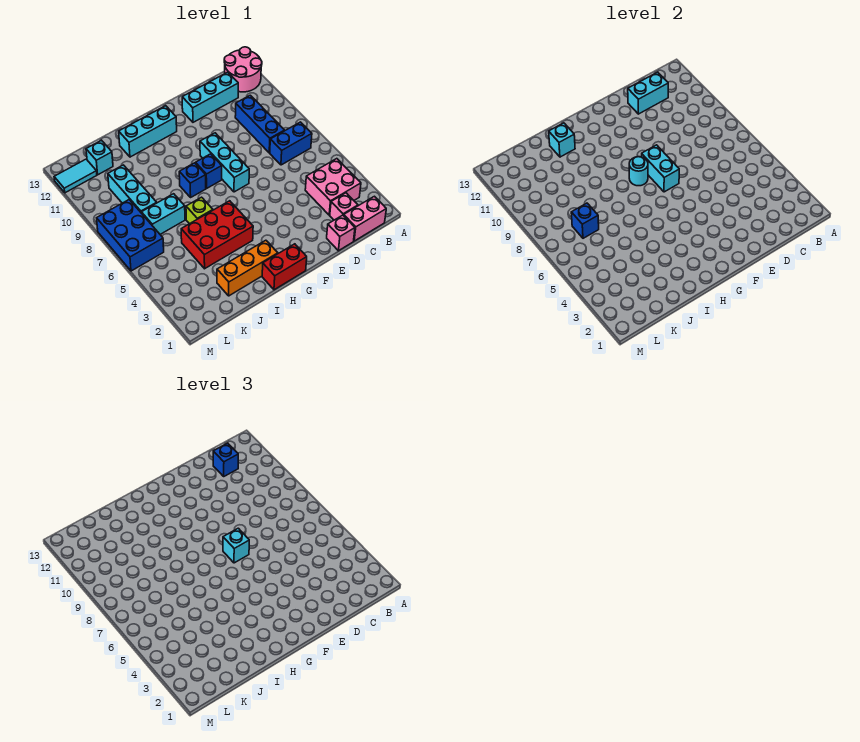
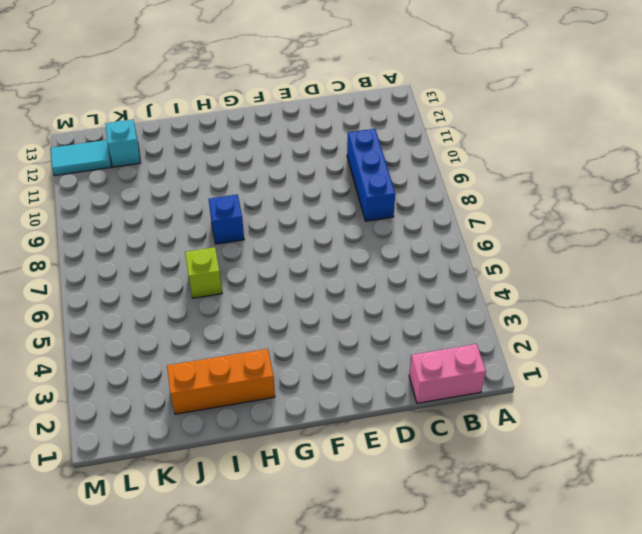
none -> pink 2x2 round brick [224,47,262,92]
none -> pink 2x2 brick [305,159,361,215]
none -> blue 1x2 brick [270,122,312,165]

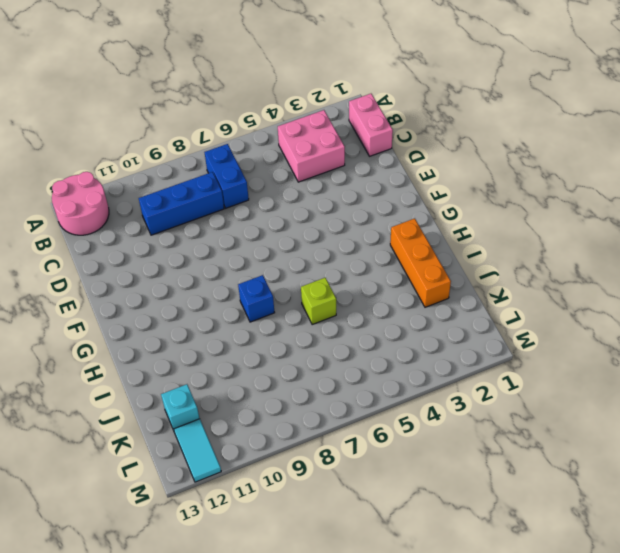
none -> pink 1x1 brick [330,193,358,220]
none -> cyan 1x3 brick [182,72,238,122]
none -> pink 1x1 brick [327,215,355,251]

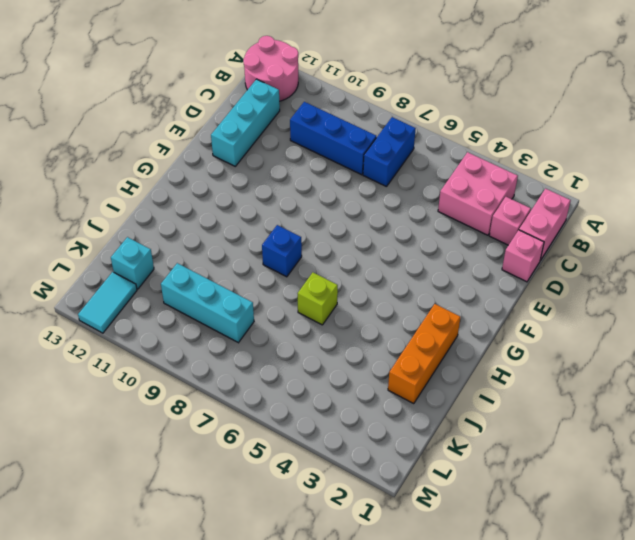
none -> cyan 1x3 brick [200,133,249,192]
none -> red 1x2 brick [262,244,307,290]
none -> blue 1x1 brick [196,154,222,188]

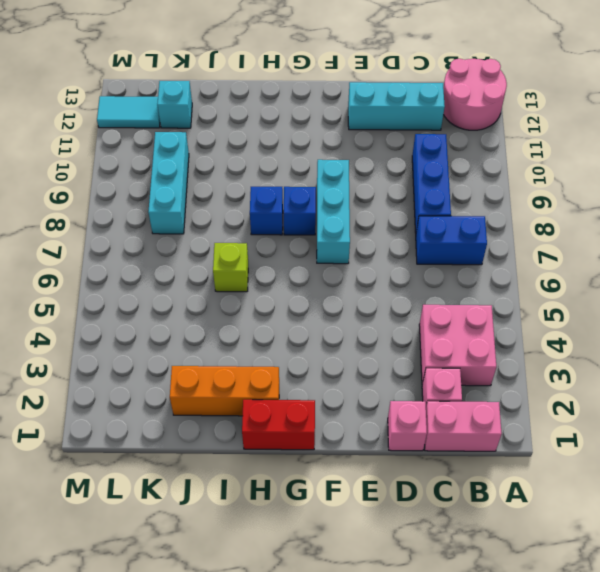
none -> cyan 1x3 brick [119,106,177,157]
none -> red 2x3 brick [181,201,253,269]
none -> cyan 1x2 brick [141,194,185,234]

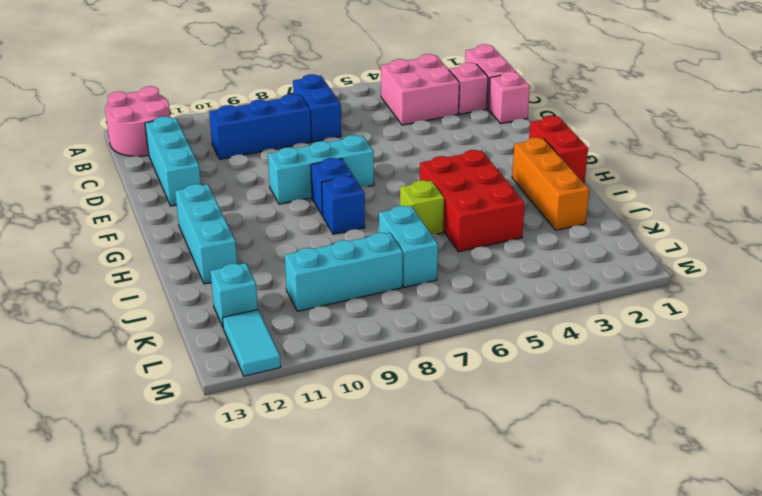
none -> blue 2x3 brick [97,200,164,271]
none -> cyan 1x2 brick [628,72,668,114]
none -> cyan 1x2 brick [642,145,679,192]

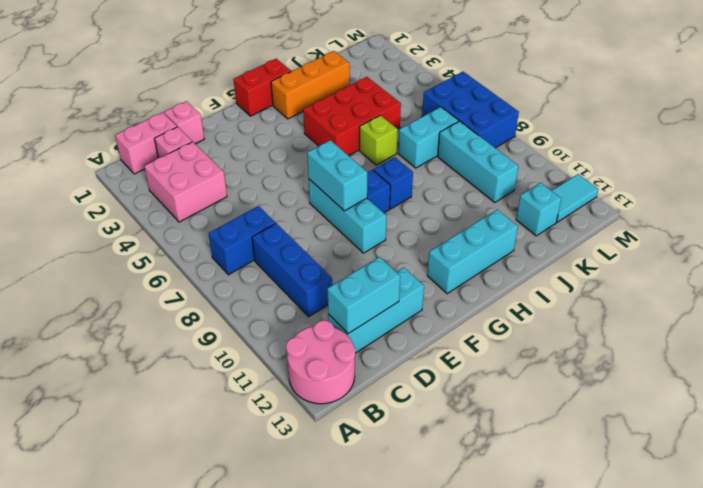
none -> cyan 1x1 round brick [629,157,648,186]
none -> cyan 1x1 brick [549,123,575,157]
none -> blue 1x1 brick [571,203,599,238]

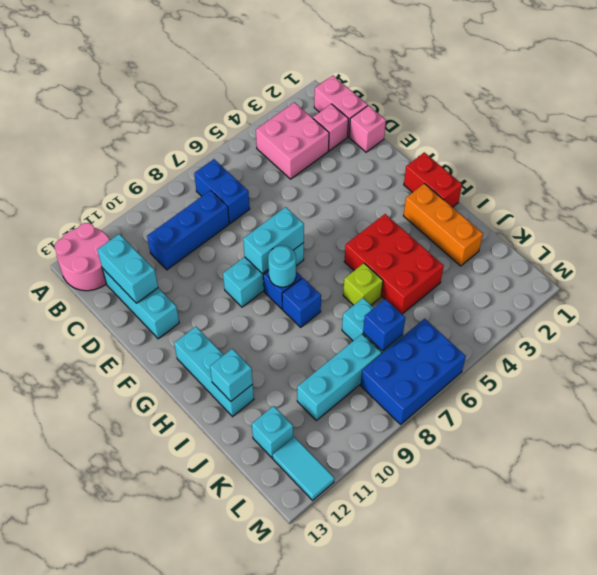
none -> blue 1x1 brick [213,443,238,476]
none -> cyan 1x1 brick [223,528,249,563]

